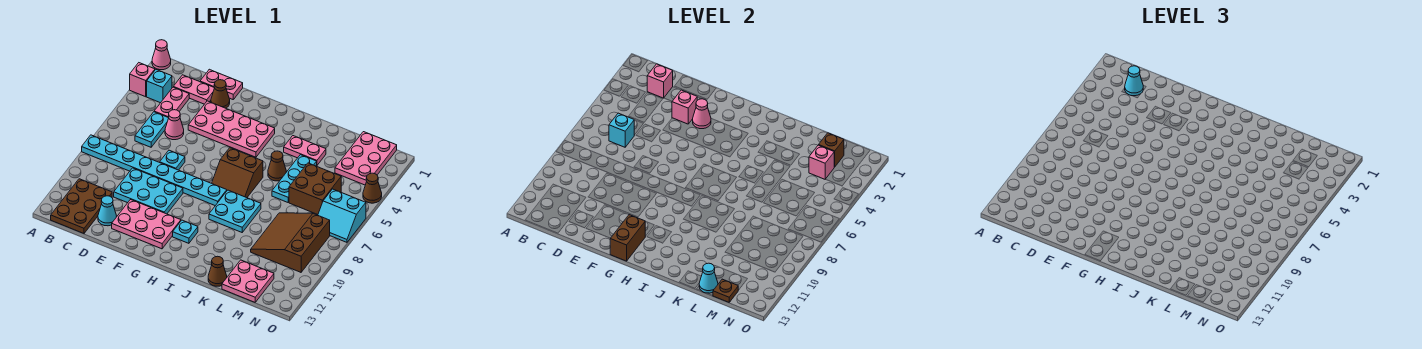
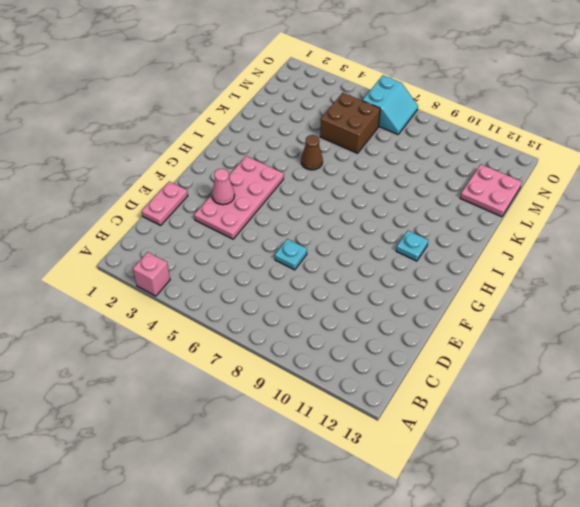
none -> pink 1x1 cone [152,40,171,70]
none -> cyan 1x8 plate [82,135,227,206]
none -> cyan 1x1 brick [147,70,172,103]
none -> brown 2x3 plate [51,179,112,233]

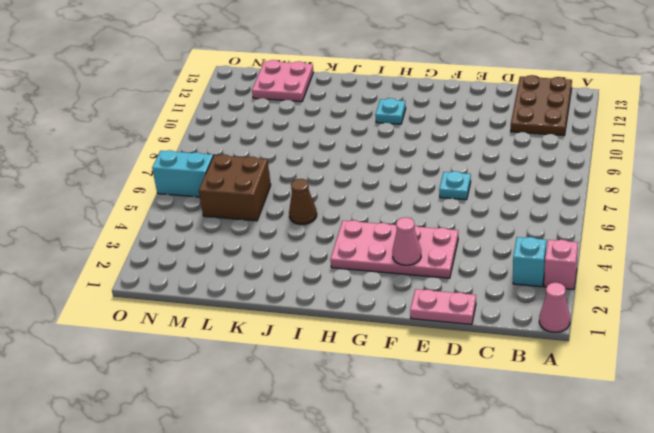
none -> cyan 1x8 plate [82,135,227,206]
none -> pink 1x2 plate [174,75,214,104]
none -> pink 1x2 plate [154,87,189,118]
none -> cyan 1x2 plate [135,112,168,147]

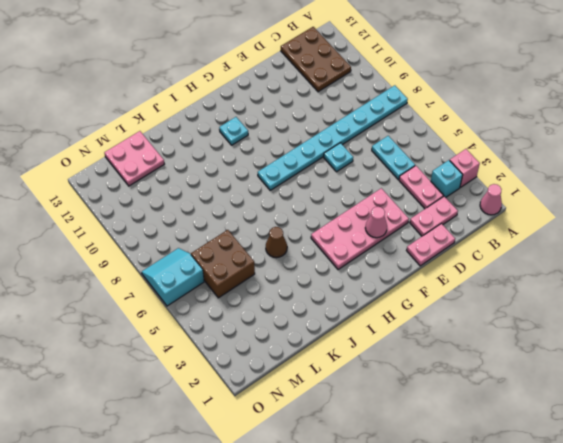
none -> pink 1x1 cone [165,110,184,140]
none -> cyan 2x3 plate [114,168,183,214]
none -> cyan 1x1 cone [98,196,117,226]
none -> brown 1x1 cone [211,80,230,108]

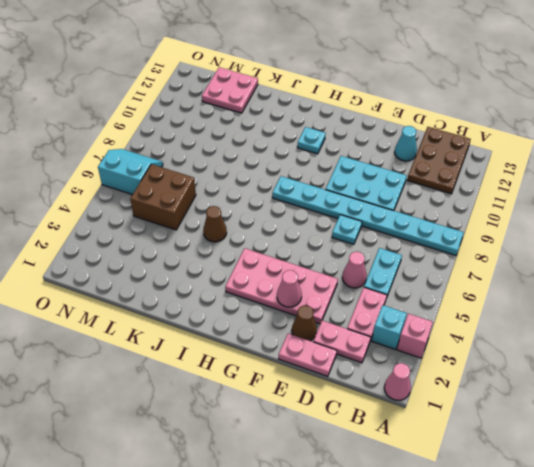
none -> pink 2x3 plate [112,200,181,249]
none -> brown 2x2 slope [212,148,263,198]
none -> cyan 2x2 plate [209,190,261,232]
none -> pink 1x2 plate [284,136,326,165]

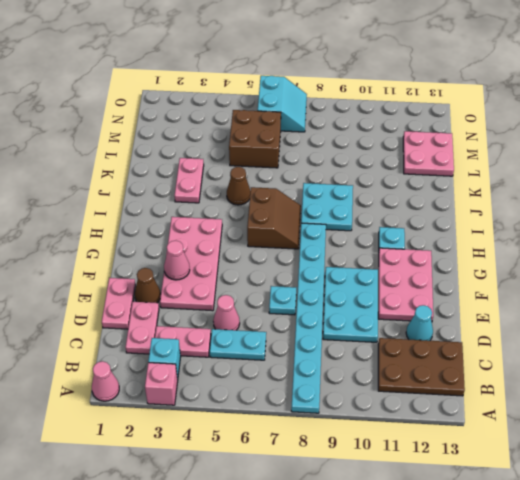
none -> cyan 1x3 plate [272,155,317,202]
none -> brown 1x1 cone [208,256,227,286]
none -> brown 3x3 slope [251,213,330,272]
none -> pink 2x3 plate [335,132,397,185]

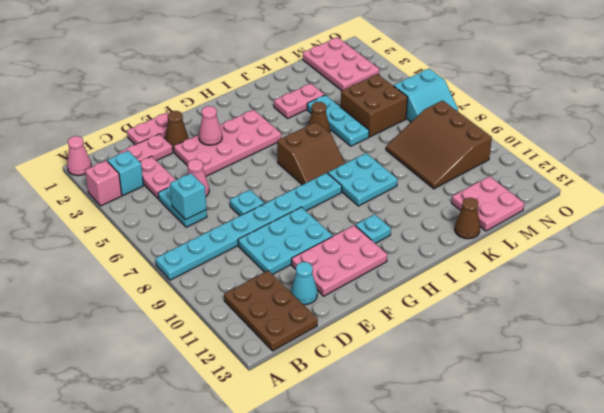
none -> brown 1x1 cone [363,173,382,203]
none -> pink 1x1 brick [647,64,673,98]
none -> pink 1x1 brick [672,90,697,124]
none -> brown 1x2 brick [610,215,645,261]

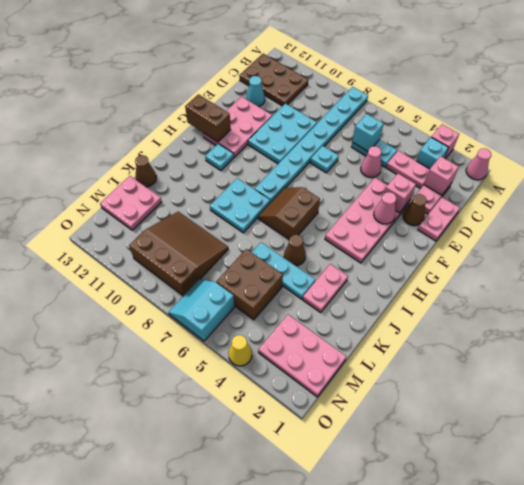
yellow 1x1 cone [228,335,252,366] -> brown 1x1 cone [363,173,382,203]
none -> cyan 1x1 cone [699,263,718,293]
none -> brown 1x1 brick [819,133,844,167]
none -> pink 1x1 brick [809,145,834,179]
none -> brown 1x1 plate [713,279,738,302]

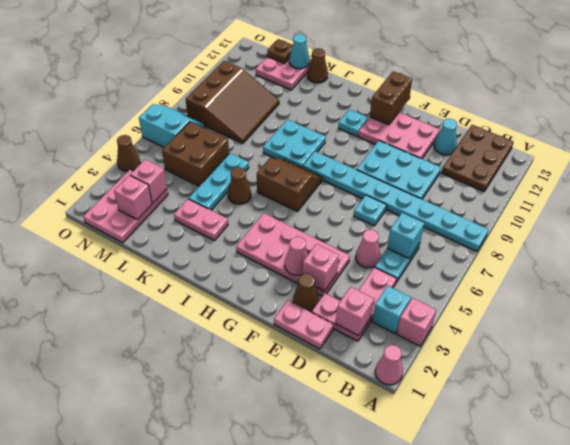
pink 1x1 brick [114,175,152,220] -> brown 1x1 brick [819,133,844,167]
none -> cyan 1x1 cone [1125,66,1143,96]

